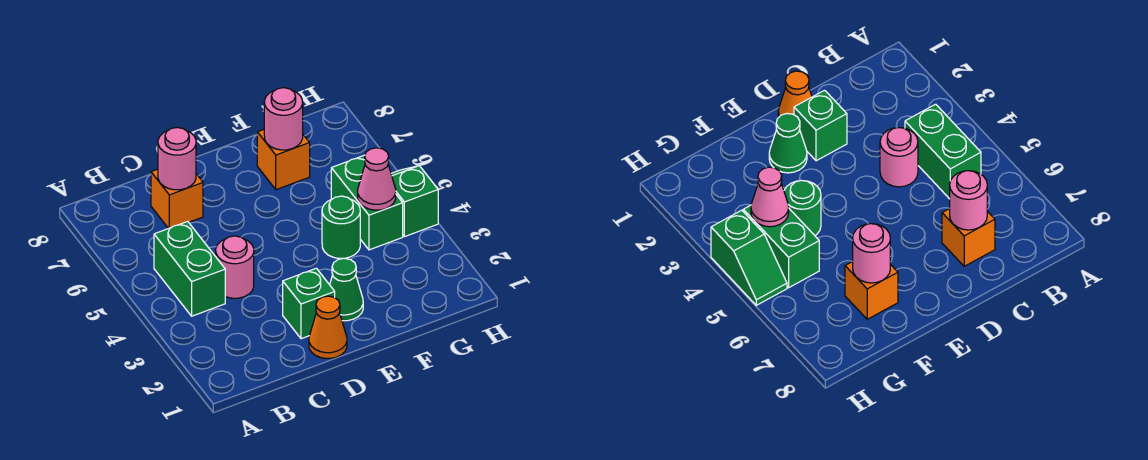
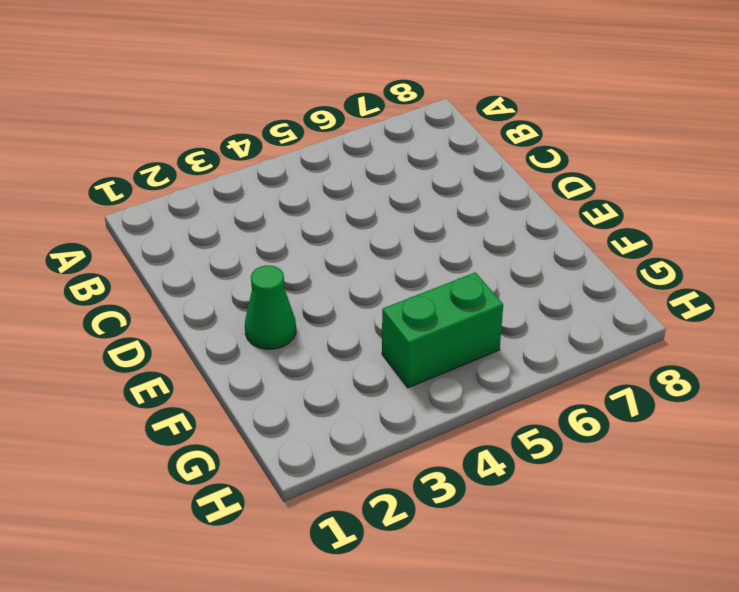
none -> green 1x2 brick [154,221,225,316]
none -> pink 1x1 round brick [216,236,254,298]
none -> orange 1x1 brick [151,169,203,229]

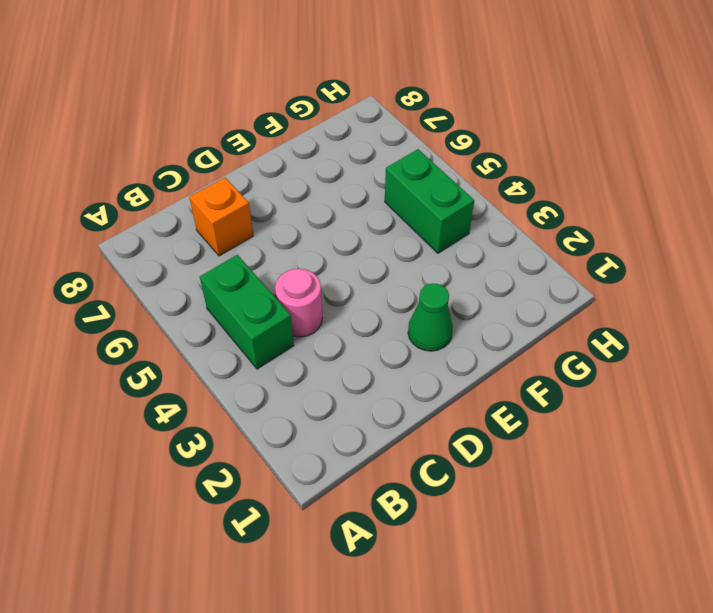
none -> orange 1x1 cone [309,296,347,359]
none -> green 1x1 brick [283,268,335,339]
none -> green 1x1 round brick [322,196,360,258]

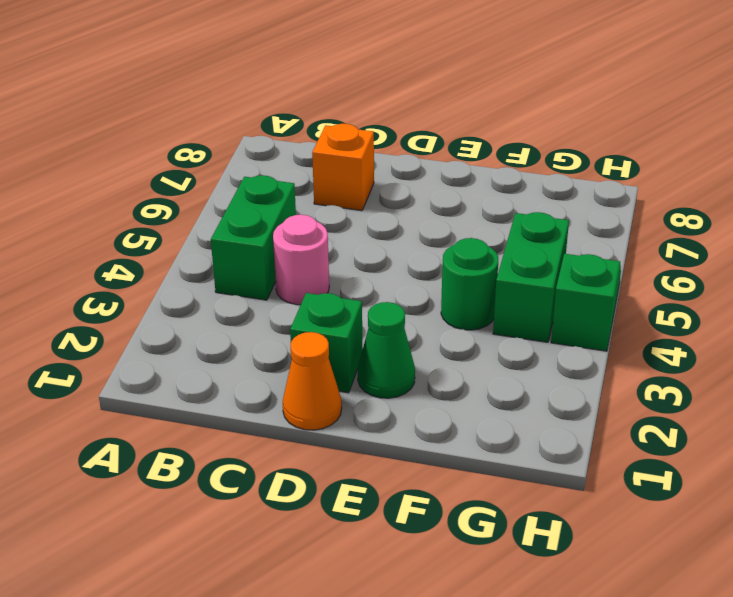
none -> orange 1x1 brick [257,130,310,190]
none -> pink 1x1 round brick [158,127,196,190]
none -> pink 1x1 round brick [264,88,303,150]

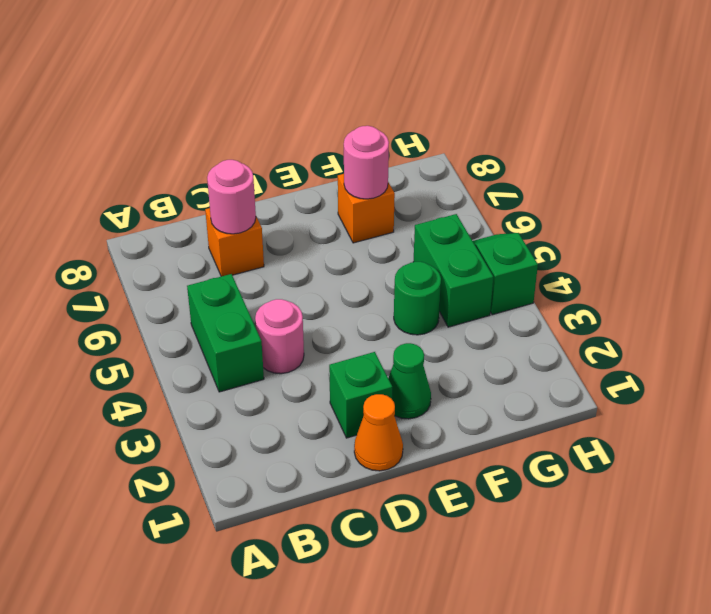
none -> pink 1x1 cone [358,148,396,210]

